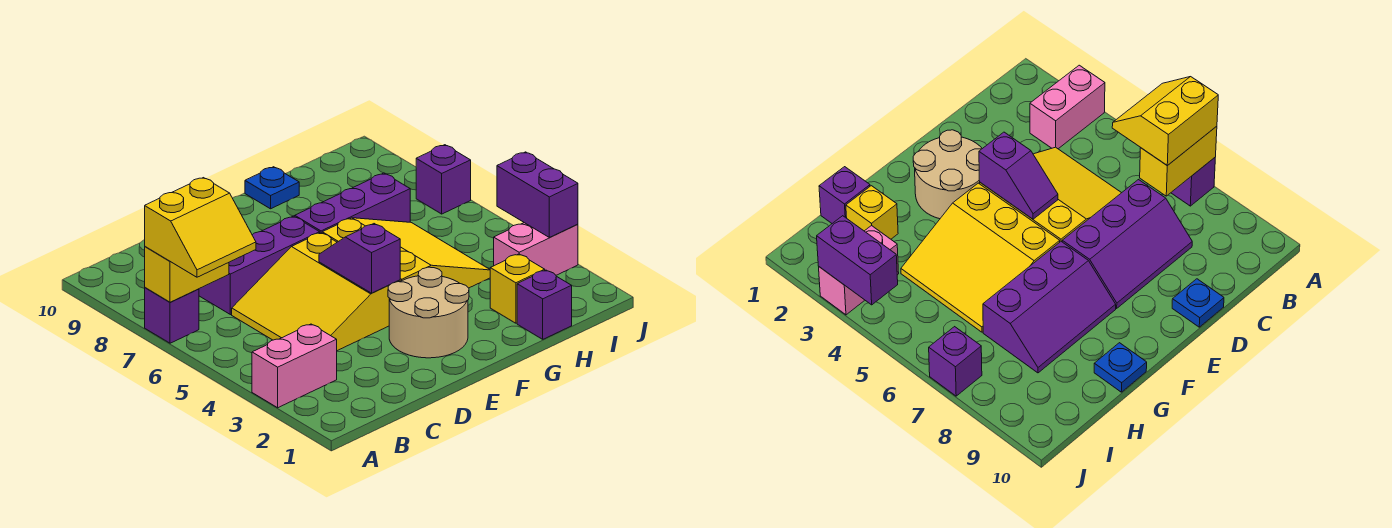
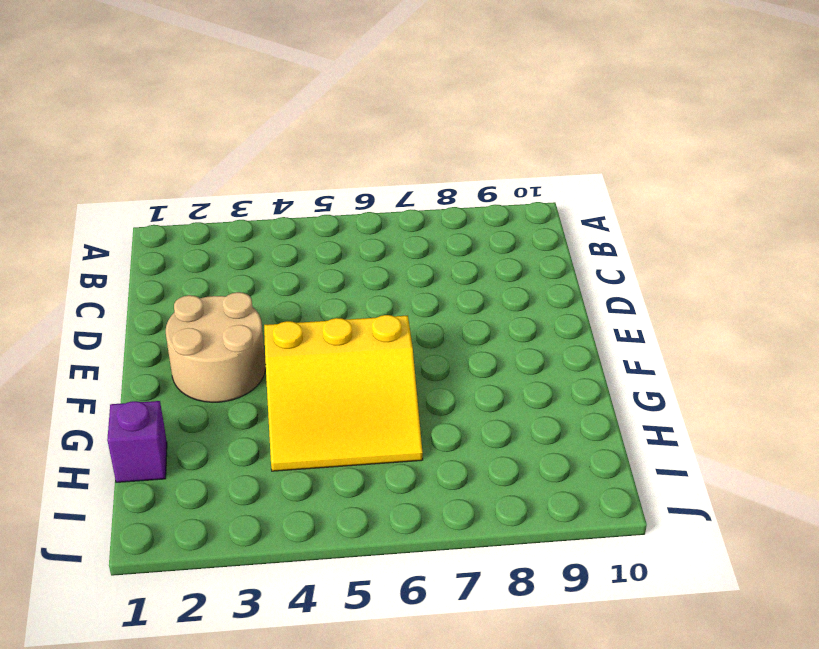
none -> pink 1x2 brick [252,324,337,408]
none -> purple 1x1 brick [145,288,199,343]
none -> yellow 3x3 slope [232,233,400,351]

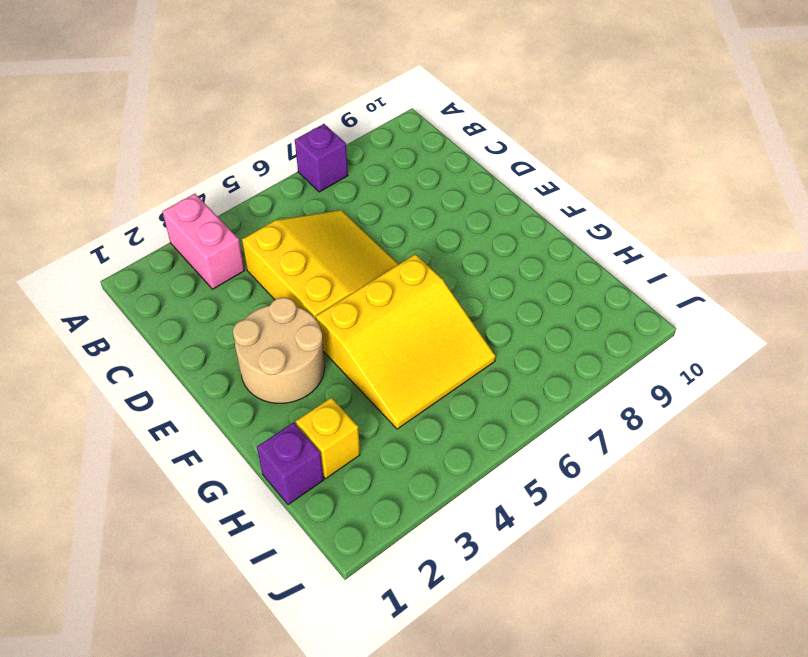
yellow 3x3 slope [242,210,399,319] -> yellow 3x3 slope turned to [232,233,400,351]
none -> purple 2x3 slope [199,216,320,315]
none -> blue 1x1 plate [1172,279,1224,327]
none -> purple 2x3 slope [294,173,410,233]

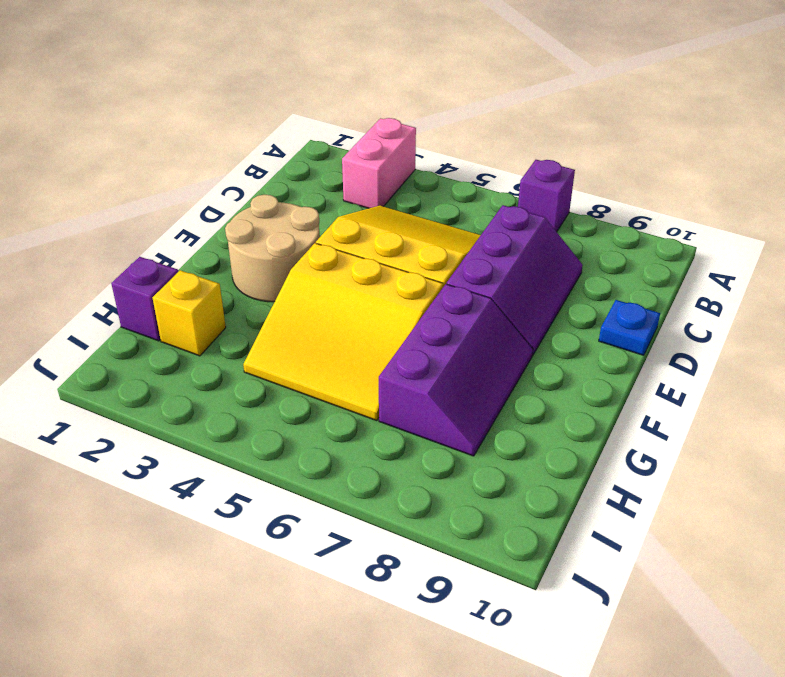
none -> blue 1x1 plate [245,167,299,209]
none -> pink 1x2 brick [494,223,578,275]
none -> purple 1x1 brick [416,145,471,214]

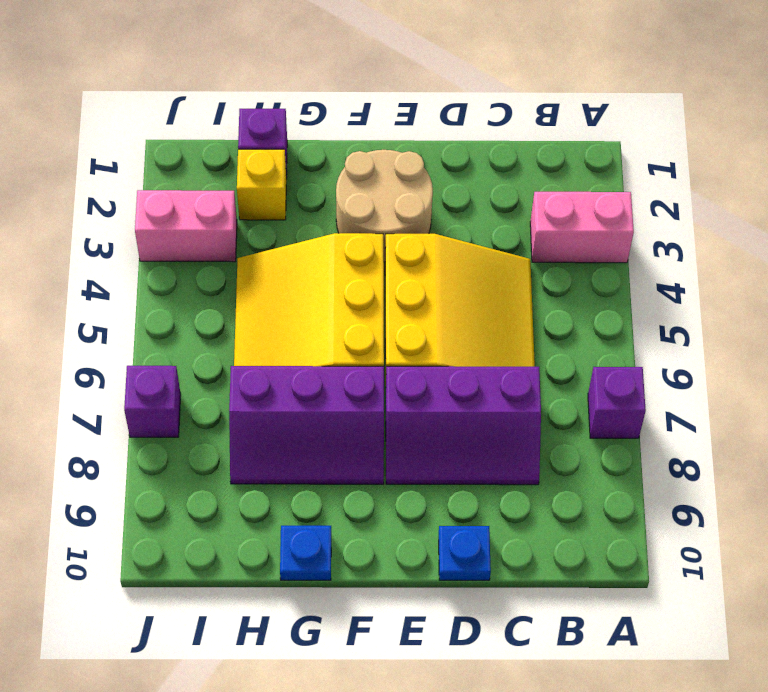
none -> yellow 1x2 brick [145,247,229,302]
none -> purple 1x2 slope [319,224,400,293]
none -> purple 1x2 brick [497,152,578,237]

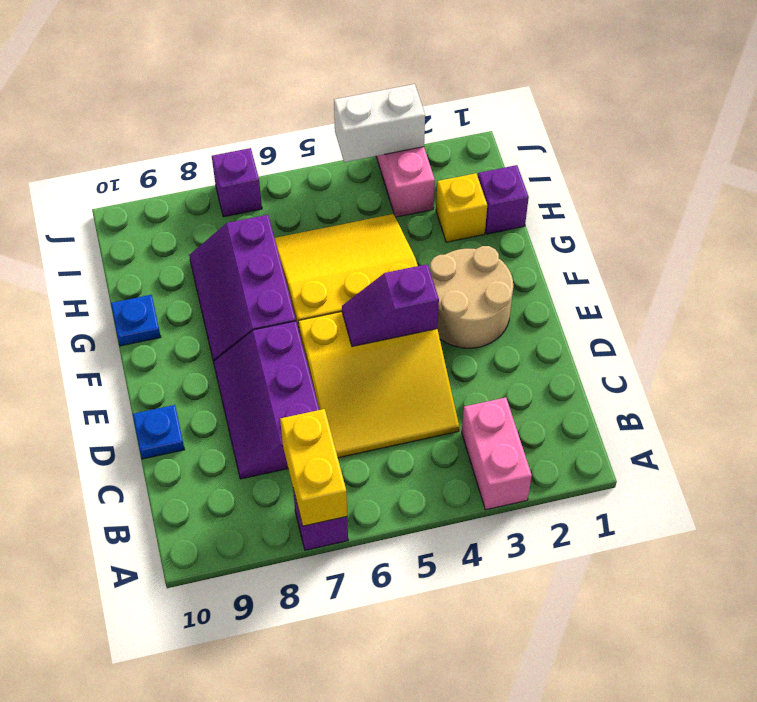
white 1x2 brick [334,84,425,162] -> purple 1x2 brick [497,152,578,237]
none -> yellow 2x2 slope [145,178,256,277]

